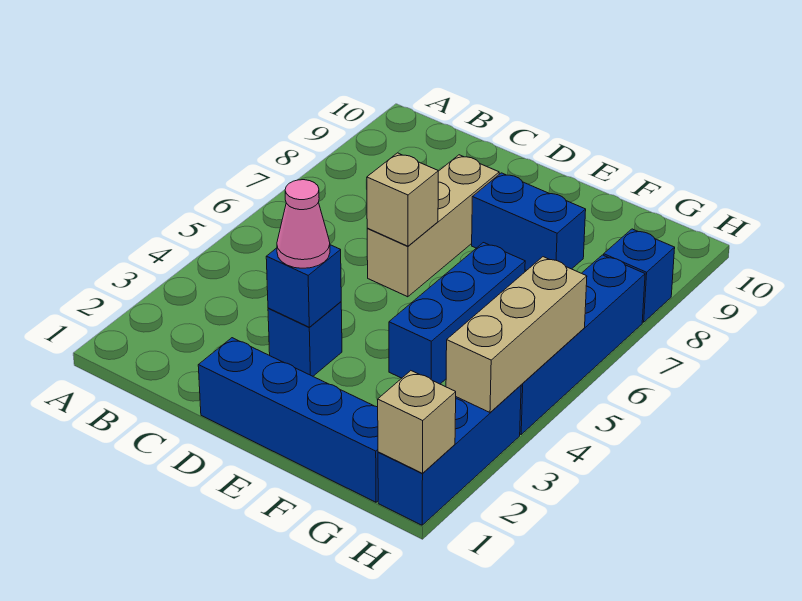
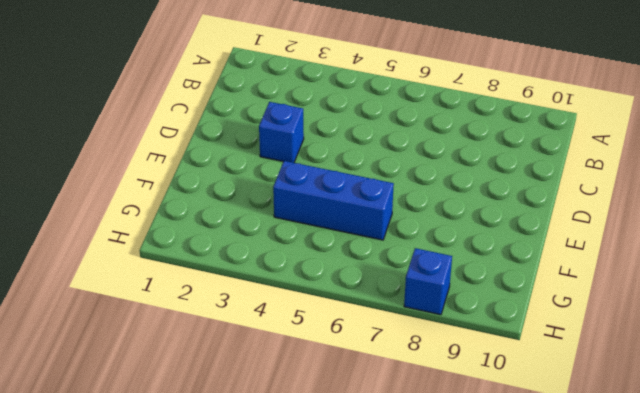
none -> blue 1x4 brick [198,338,378,502]
none -> tan 1x3 brick [367,155,499,297]
none -> blue 1x2 brick [472,173,586,271]

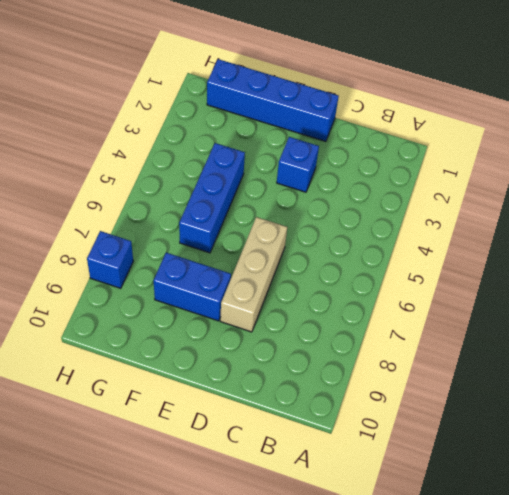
none -> blue 1x3 brick [378,385,521,525]
none -> blue 1x4 brick [520,255,645,434]
none -> blue 1x1 brick [266,245,341,327]

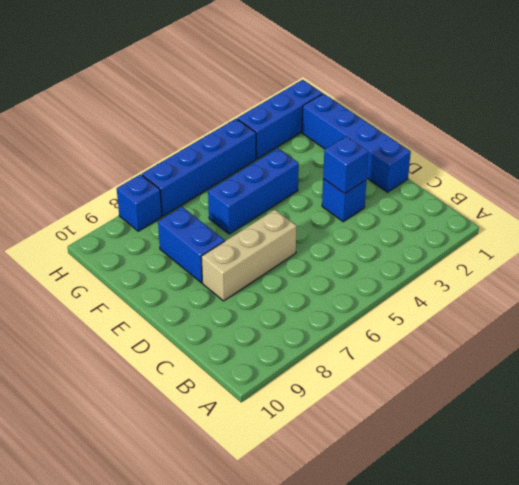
none -> tan 1x1 brick [367,153,438,246]
none -> tan 1x1 brick [378,371,456,473]
none -> tan 1x3 brick [446,257,587,412]

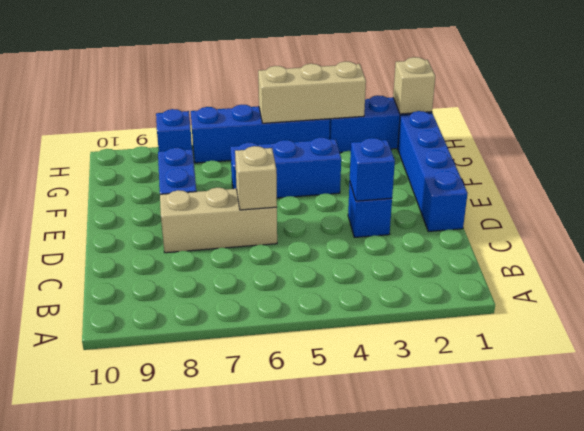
none -> pink 1x1 cone [277,180,330,268]

